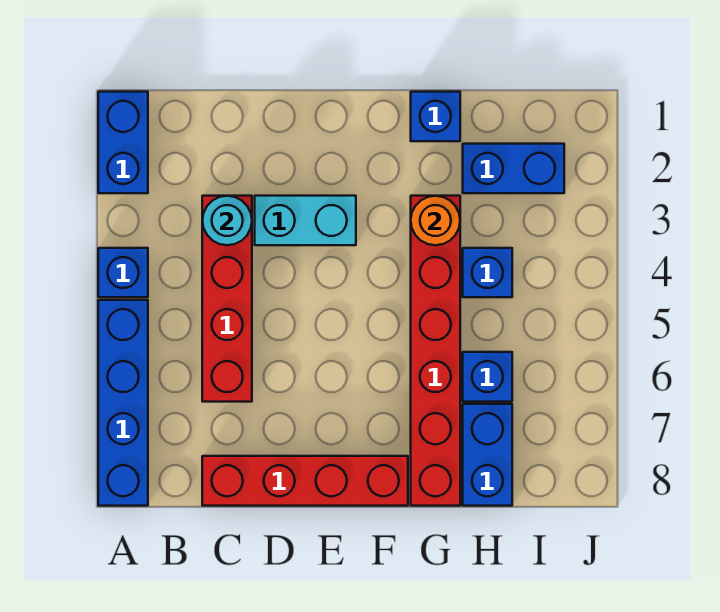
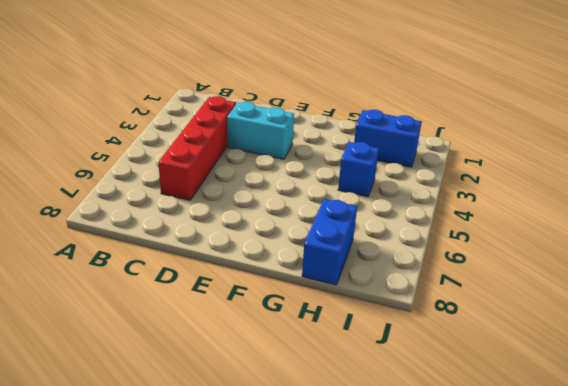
none -> blue 1x2 brick [98,92,148,193]
none -> blue 1x1 brick [98,248,148,297]
none -> blue 1x4 brick [98,300,148,506]

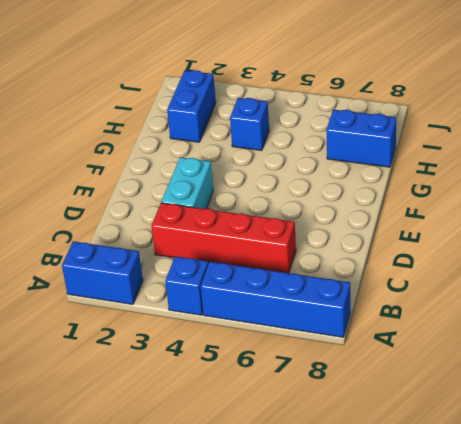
none -> red 1x4 brick [202,456,408,506]
none -> blue 1x1 brick [411,92,460,141]
none -> red 1x6 brick [411,196,460,506]

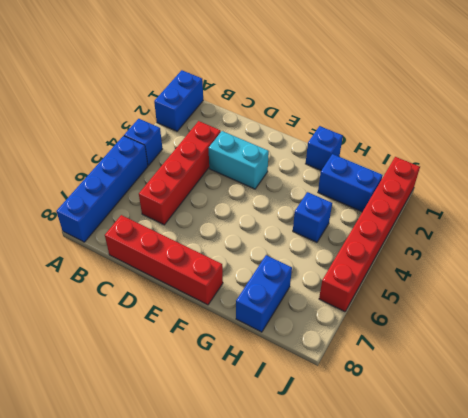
red 1x6 brick [319,157,420,312] -> red 1x6 brick moved to [411,196,460,506]
none -> blue 1x1 brick [463,352,512,402]
none -> cyan 1x1 round brick [202,196,252,245]
none -> orange 1x1 round brick [411,196,460,245]

